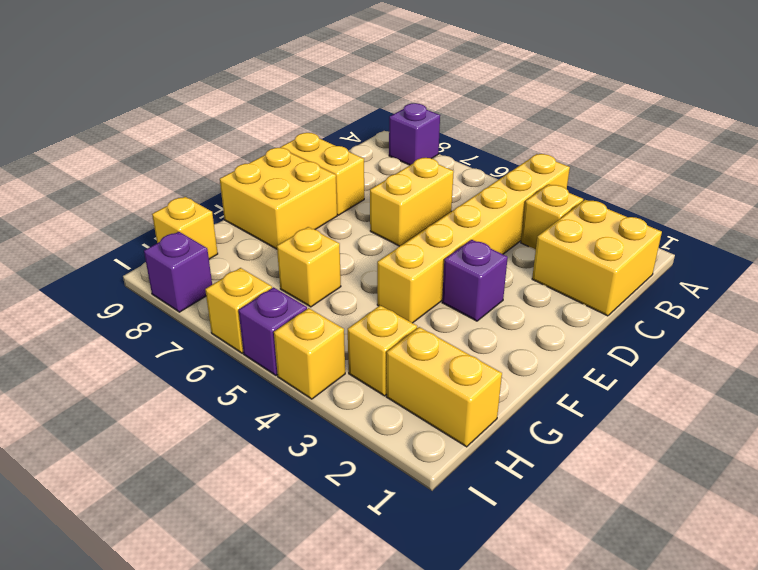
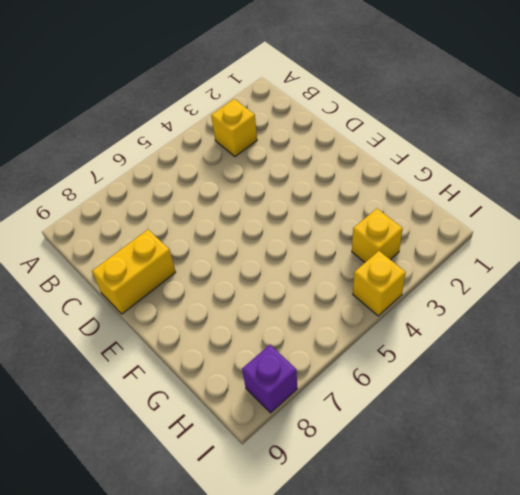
none -> yellow 1x6 brick [377,154,570,323]
none -> purple 1x1 brick [389,103,440,165]
none -> yellow 2x2 brick [532,200,662,316]

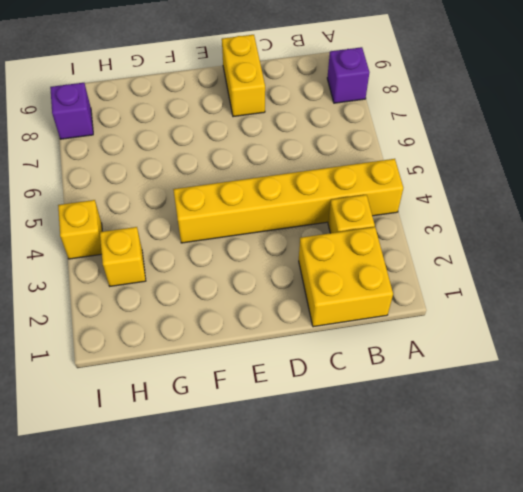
none -> yellow 1x2 brick [370,158,454,246]
none -> purple 1x1 brick [442,240,508,321]
none -> yellow 2x2 brick [220,148,337,249]

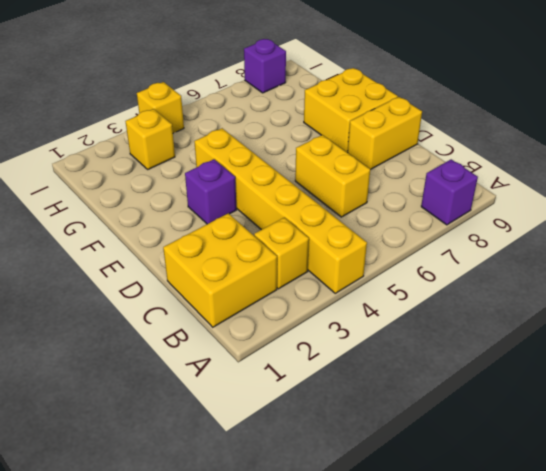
none -> yellow 1x1 brick [277,227,341,307]
none -> yellow 1x2 brick [386,327,502,447]
none -> yellow 1x1 brick [152,197,218,259]

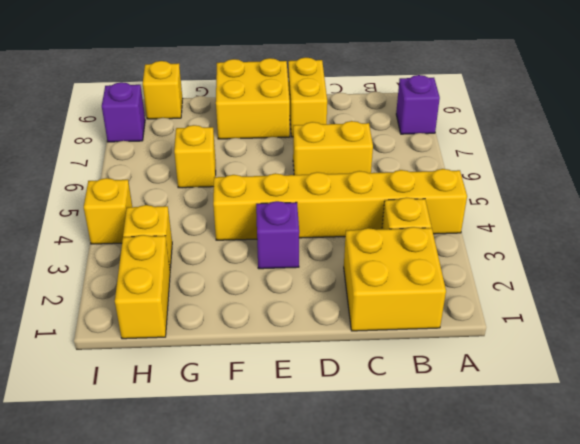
none -> purple 1x1 brick [239,287,307,375]
none -> yellow 1x1 brick [205,268,272,353]

